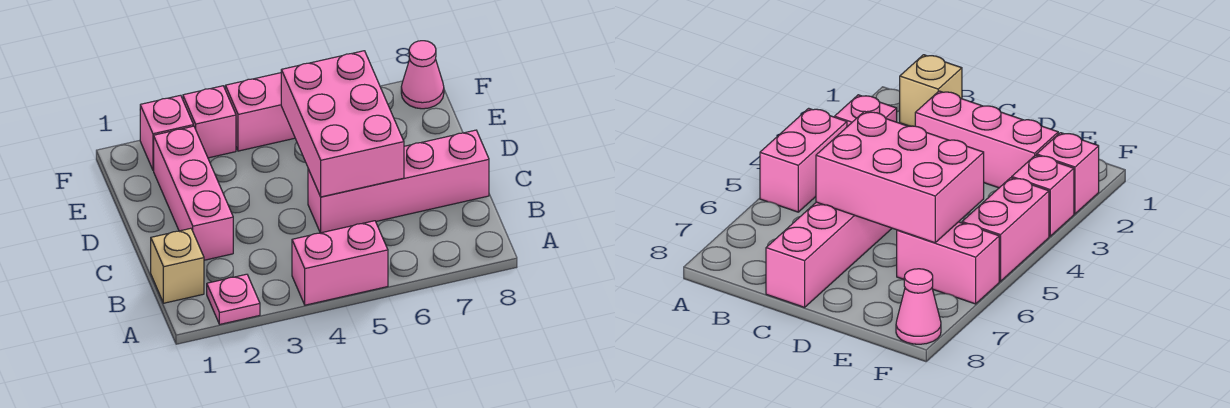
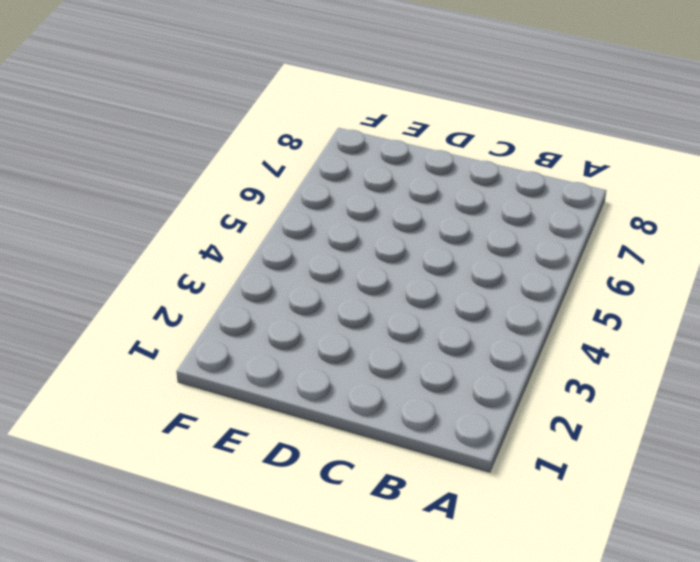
none -> pink 1x1 plate [207,274,260,324]
none -> pink 1x2 brick [292,221,388,305]

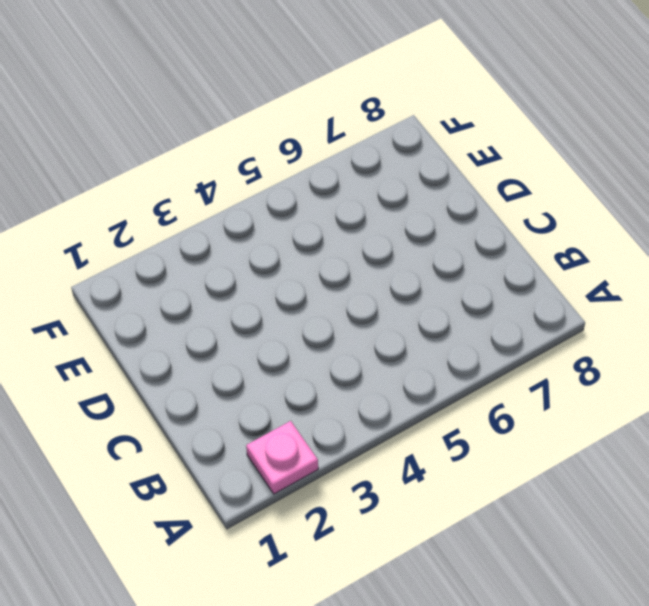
none -> pink 1x2 brick [292,221,388,305]
none -> tan 1x1 brick [151,228,204,303]

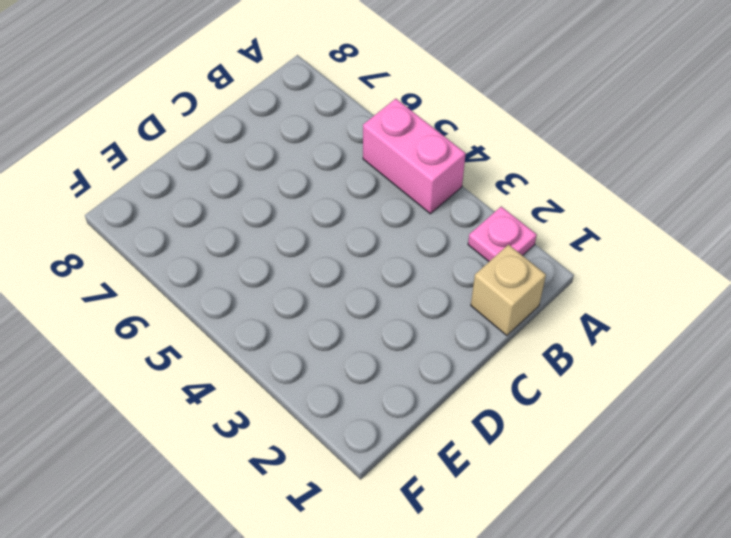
none -> pink 1x3 brick [154,126,233,260]
none -> pink 1x4 brick [308,130,489,233]

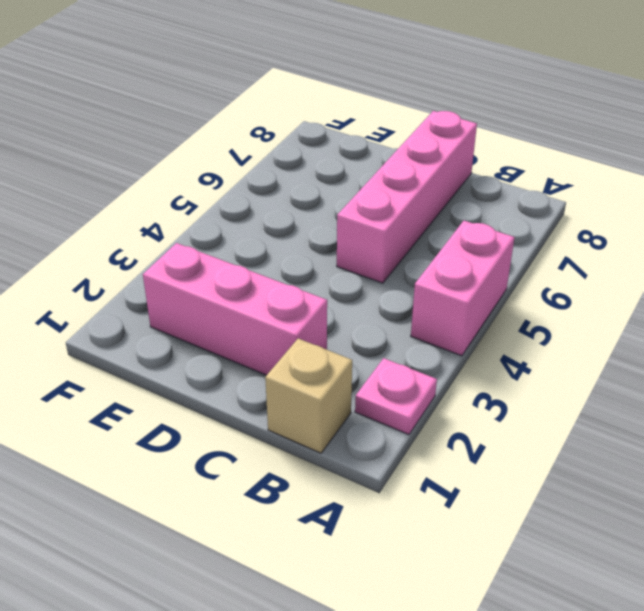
none -> pink 1x2 brick [897,222,999,304]
none -> pink 1x1 brick [140,95,193,170]

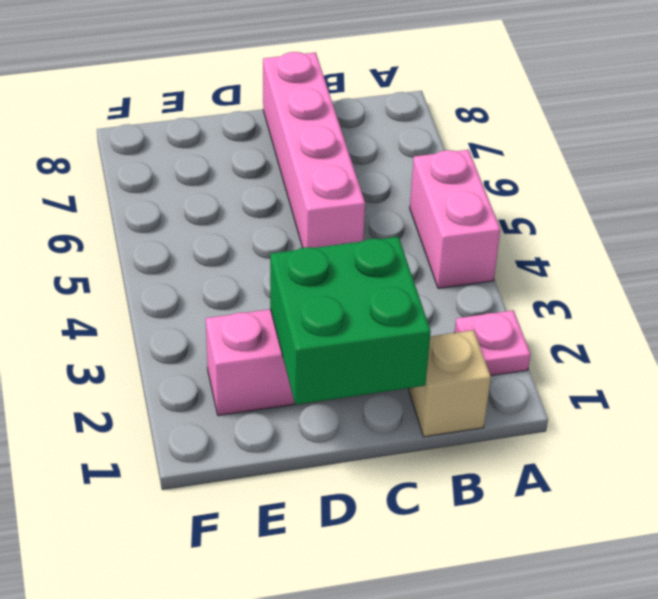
green 2x2 brick [270,237,431,405] -> none
none -> pink 1x2 brick [897,222,999,304]
none -> pink 1x1 brick [140,95,193,170]

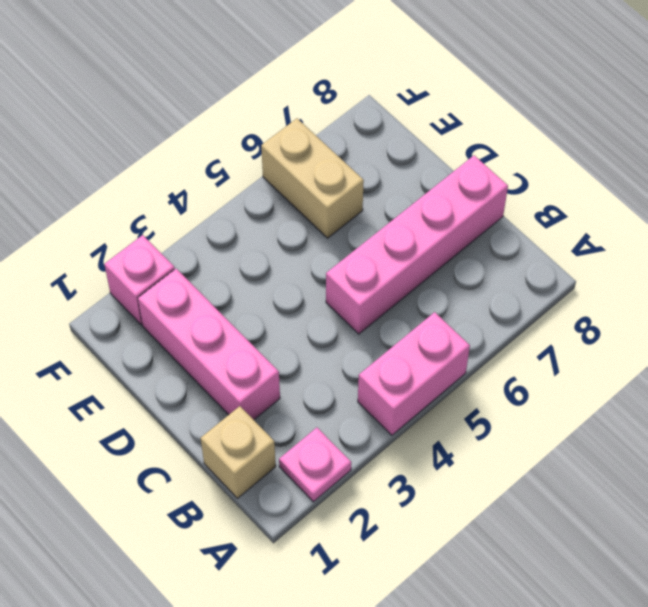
tan 1x2 brick [261,119,364,238] -> pink 1x2 brick [897,222,999,304]
none -> pink 1x1 brick [183,86,236,158]
none -> pink 1x2 brick [225,73,295,151]

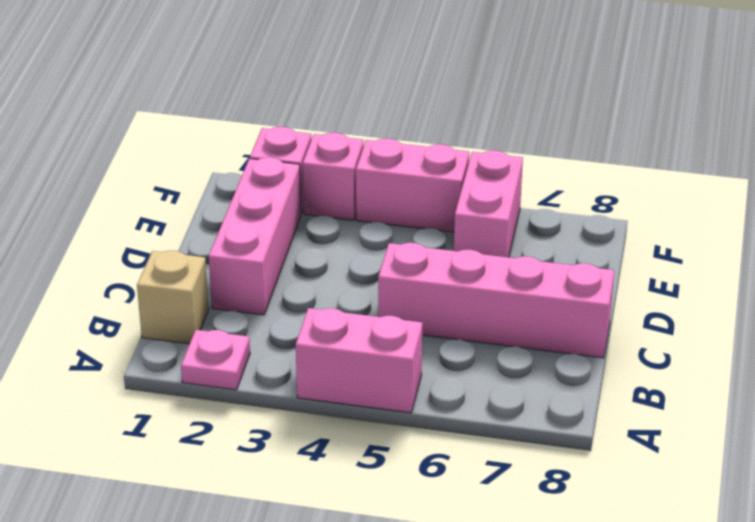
none -> pink 1x1 cone [401,41,444,109]
none -> pink 2x3 brick [281,51,404,197]

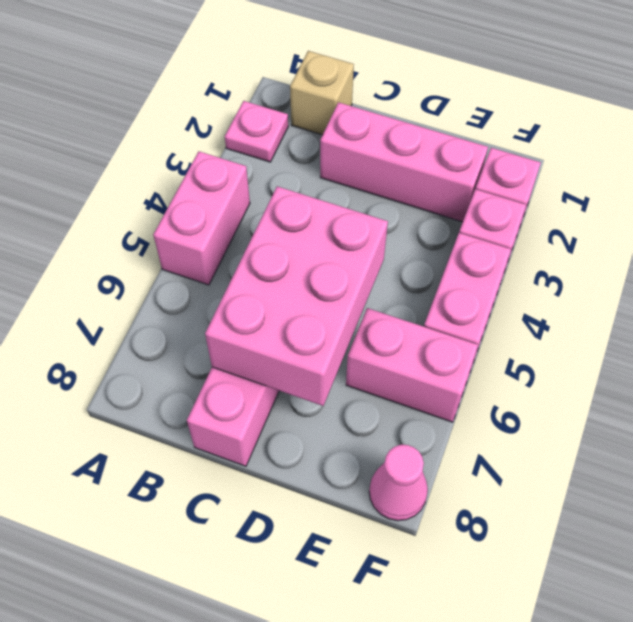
pink 2x3 brick [205,186,388,406] -> pink 2x3 brick turned to [281,51,404,197]

